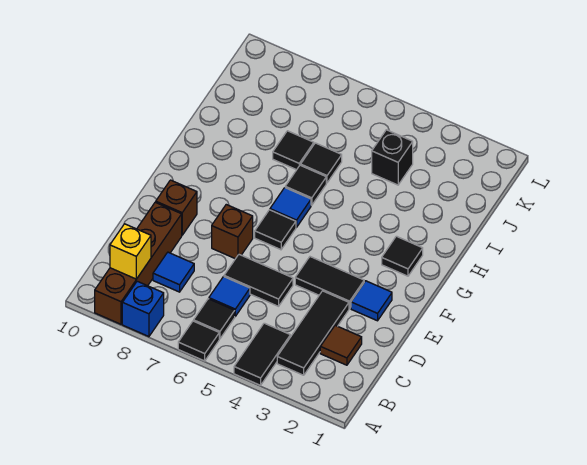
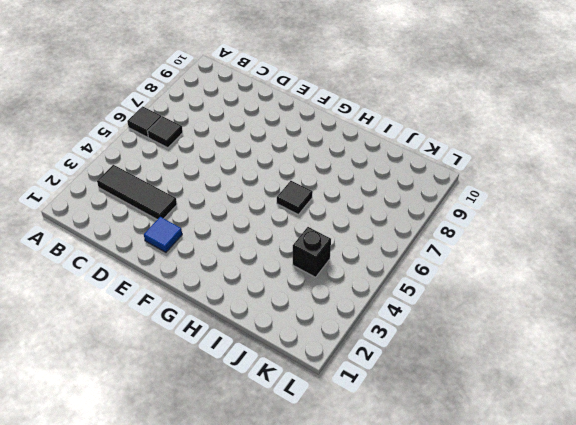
none -> black 1x2 tile [234,323,290,385]
none -> blue 1x1 brick [122,281,164,337]
none -> brown 1x4 brick [95,202,182,324]

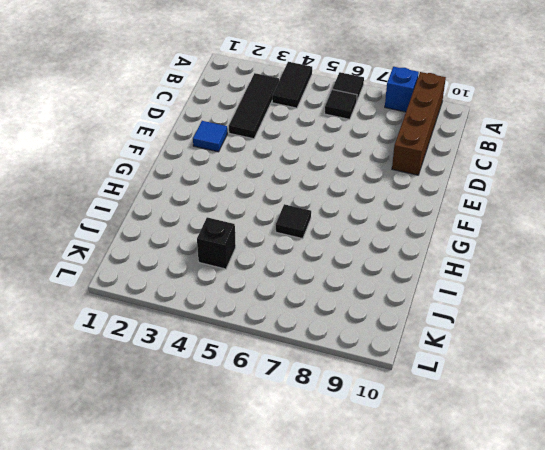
none -> brown 1x1 tile [320,325,362,365]
none -> blue 1x1 tile [209,277,250,316]
none -> blue 1x1 tile [153,252,194,292]

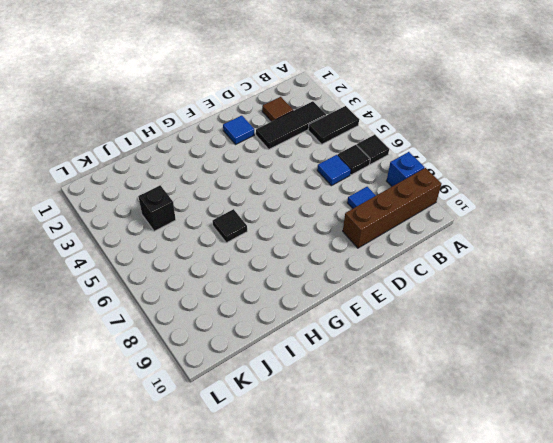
none -> black 1x2 tile [224,255,293,306]
none -> black 1x2 tile [295,257,364,309]
none -> brown 1x1 brick [212,205,253,259]

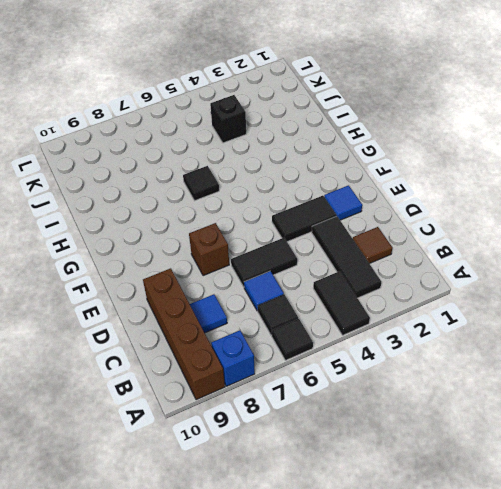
none -> brown 1x1 brick [156,180,197,235]
none -> black 1x1 tile [255,210,296,250]
none -> black 1x1 tile [382,236,423,276]

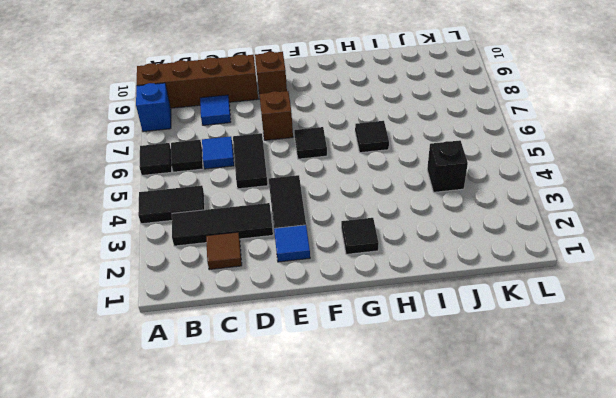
none -> blue 1x1 tile [270,188,311,227]
none -> black 1x1 tile [301,143,342,183]
none -> black 1x1 tile [273,131,314,170]

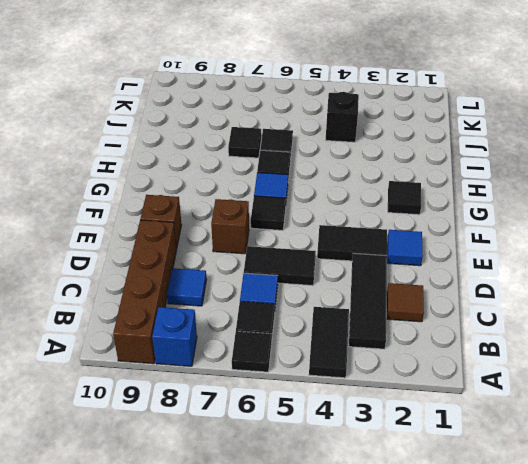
none -> yellow 1x1 brick [110,224,151,279]

